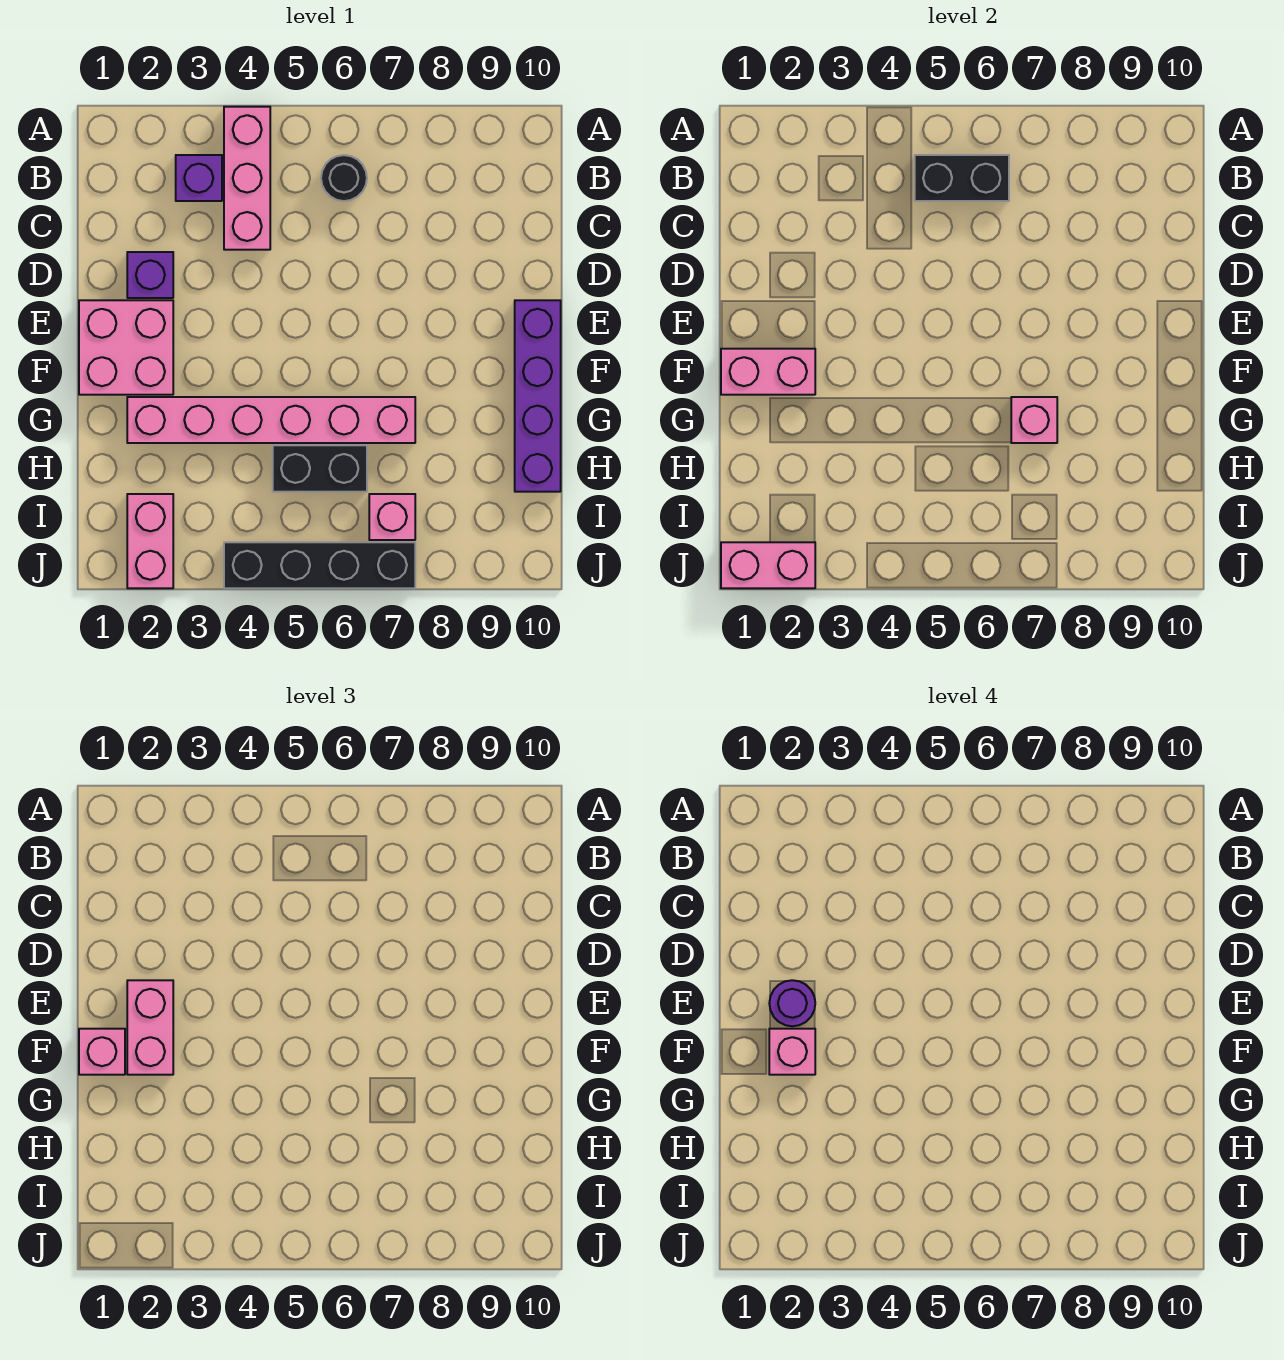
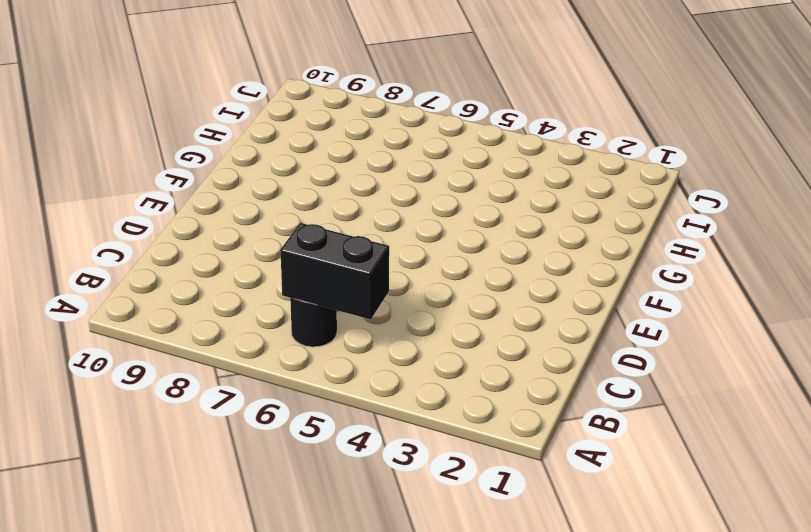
none -> pink 1x3 brick [224,107,270,250]
none -> purple 1x1 brick [176,155,222,201]
none -> purple 1x1 brick [127,252,173,298]

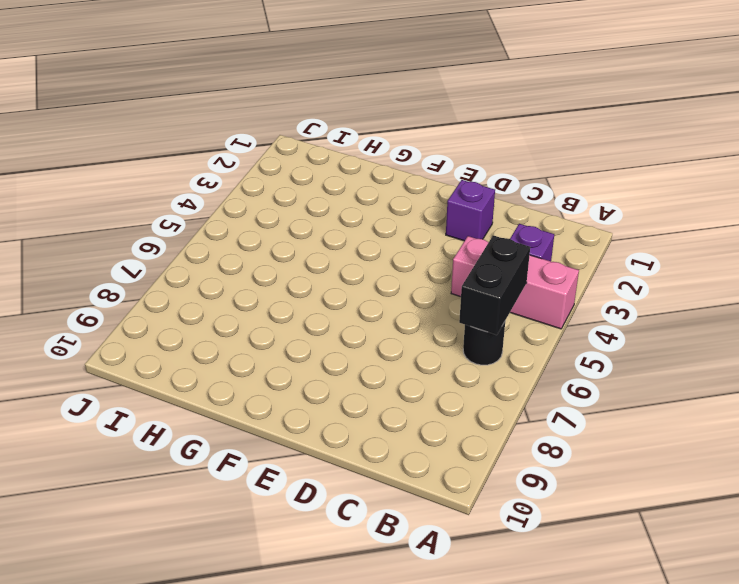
none -> pink 2x2 brick [79,300,173,395]
none -> purple 1x4 brick [515,300,561,492]
none -> pink 1x6 brick [127,397,415,443]

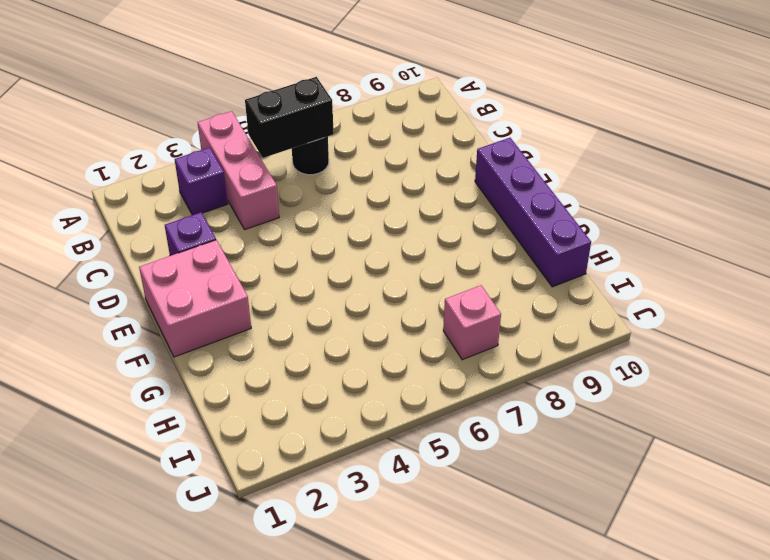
none -> pink 1x6 brick [127,397,415,443]
none -> black 1x2 brick [273,445,367,492]
none -> pink 1x2 brick [127,494,173,588]

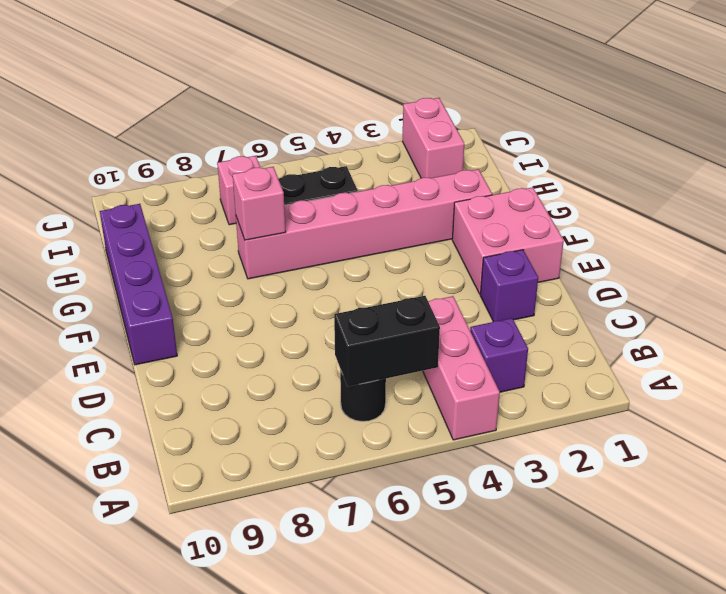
none -> black 1x4 brick [224,542,415,588]
none -> pink 1x2 brick [721,349,815,395]
none -> pink 1x2 brick [721,542,815,588]

